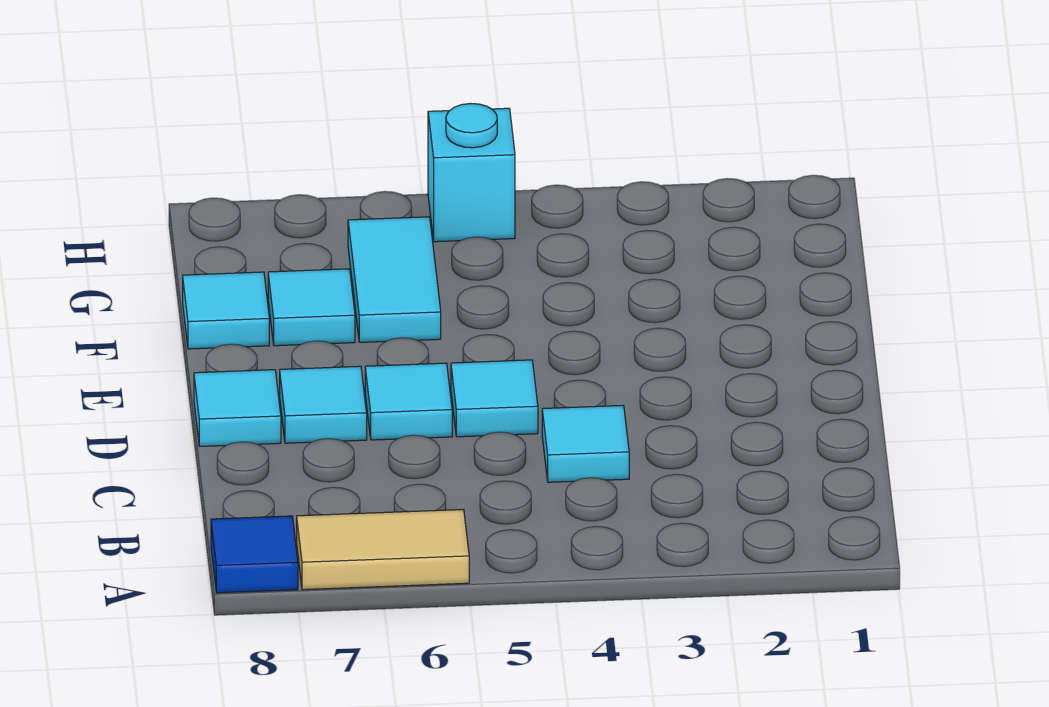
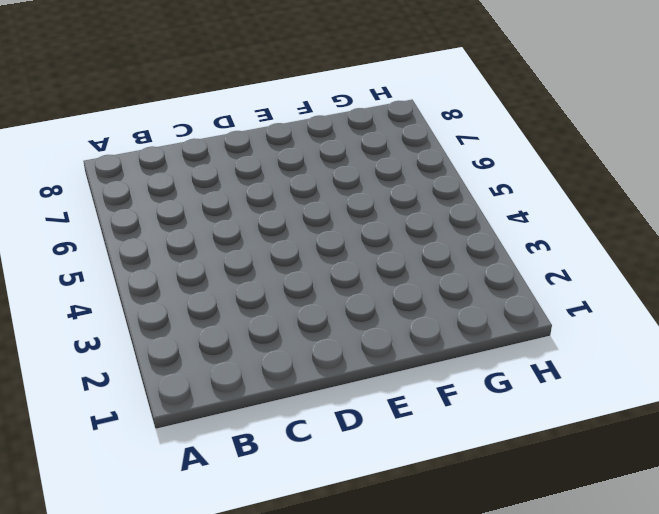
none -> tan 1x2 tile [297,510,469,590]
none -> blue 1x1 tile [211,516,298,593]

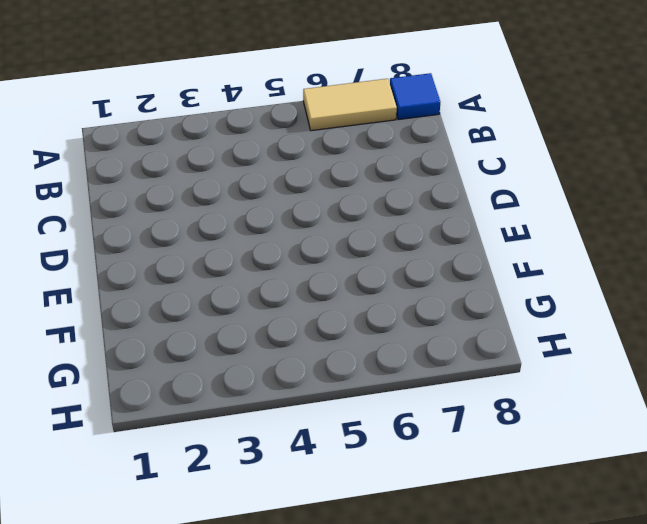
none -> cyan 1x1 tile [542,405,629,482]
none -> cyan 1x1 tile [451,360,538,437]

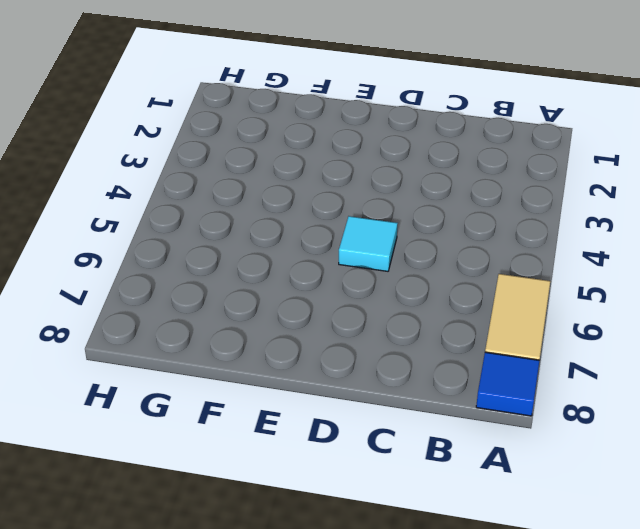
none -> cyan 1x1 tile [542,405,629,482]
none -> cyan 1x1 tile [365,363,452,440]

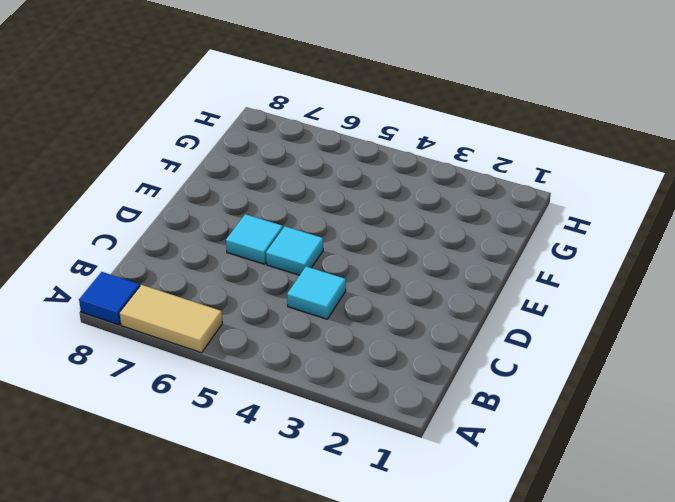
none -> cyan 1x1 tile [280,366,367,443]
none -> cyan 1x1 tile [194,370,281,446]

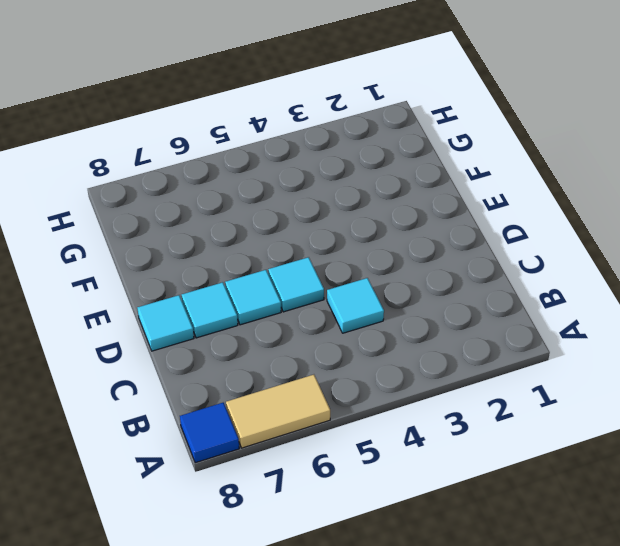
none -> cyan 1x2 tile [348,217,441,342]
none -> cyan 1x1 tile [268,269,355,346]

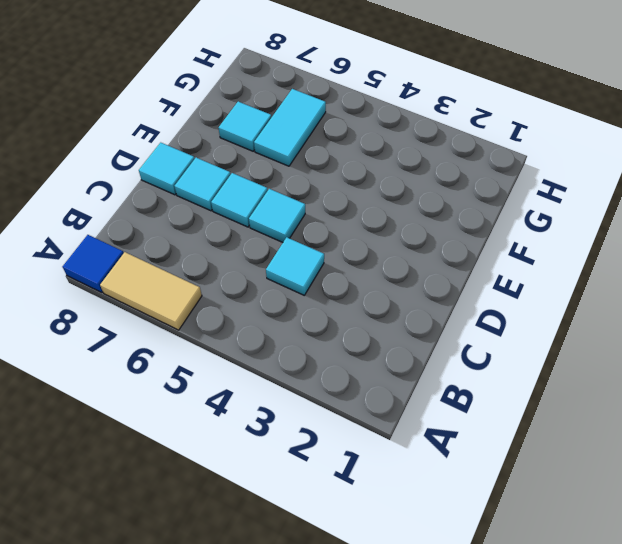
none -> cyan 1x1 tile [183,272,269,349]
none -> cyan 1x1 brick [428,103,515,242]

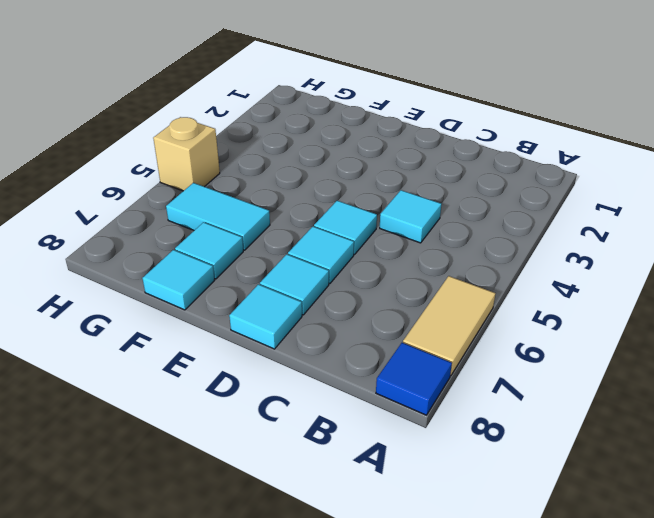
tan 1x1 brick [153,117,220,191] -> cyan 1x1 brick [428,103,515,242]

